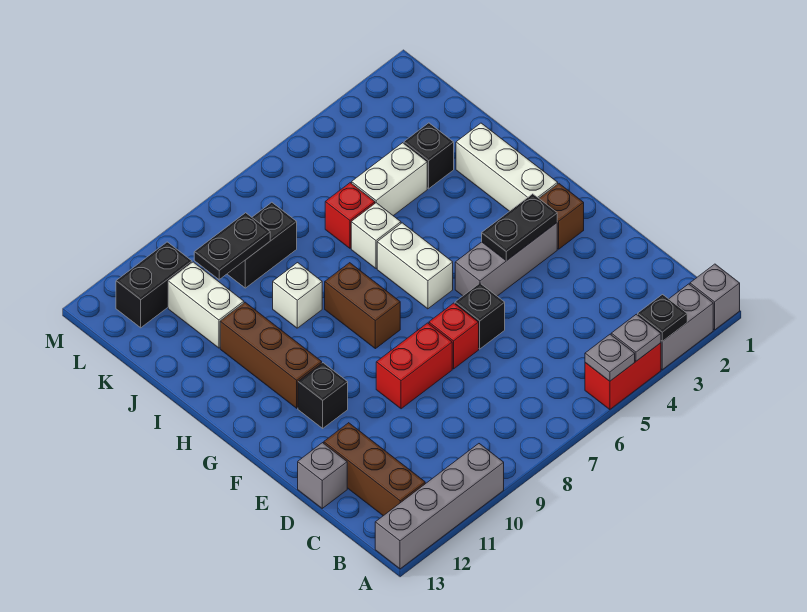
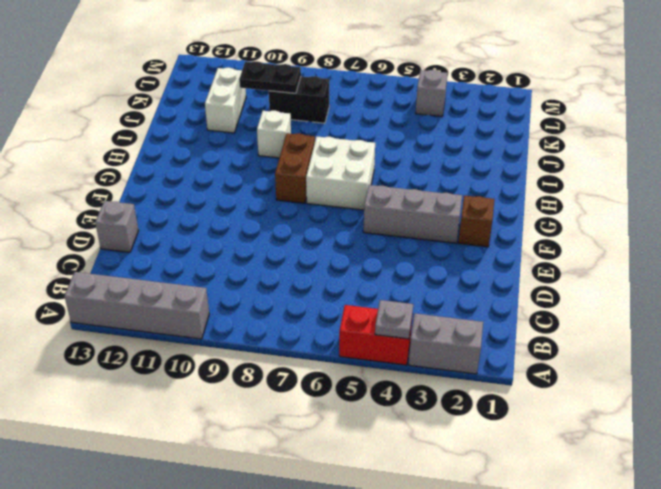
white 2x2 brick [306,137,375,210] -> white 1x2 brick [377,223,453,309]
grey 1x1 brick [416,70,448,117] -> grey 1x1 brick moved to [690,264,740,330]
none -> brown 1x3 brick [324,423,425,516]
none -> black 1x1 brick [455,283,505,349]
none -> red 1x1 brick [429,303,479,369]

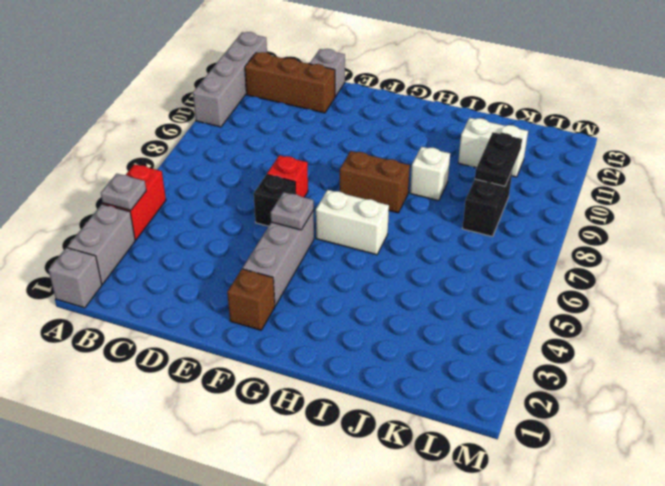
grey 1x1 plate [271,192,314,230] -> grey 1x1 plate moved to [585,334,635,381]
none -> red 1x2 brick [376,323,452,409]
none -> black 1x1 brick [298,363,348,428]
none -> white 1x3 brick [456,123,558,211]

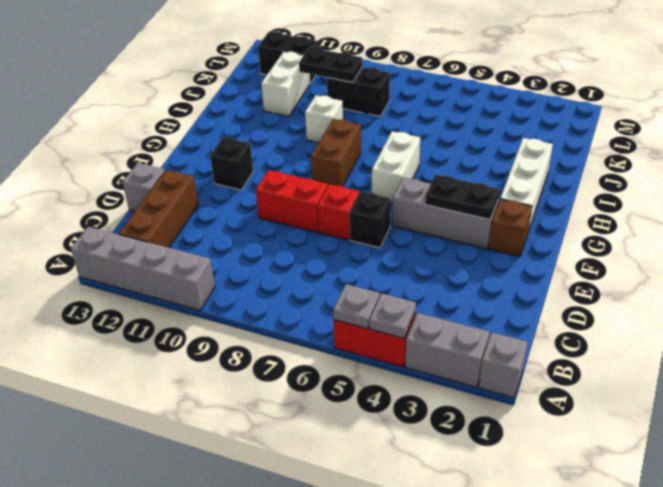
none -> brown 1x3 brick [220,302,322,408]
none -> white 1x1 brick [351,203,401,268]
none -> black 1x1 brick [404,123,454,189]

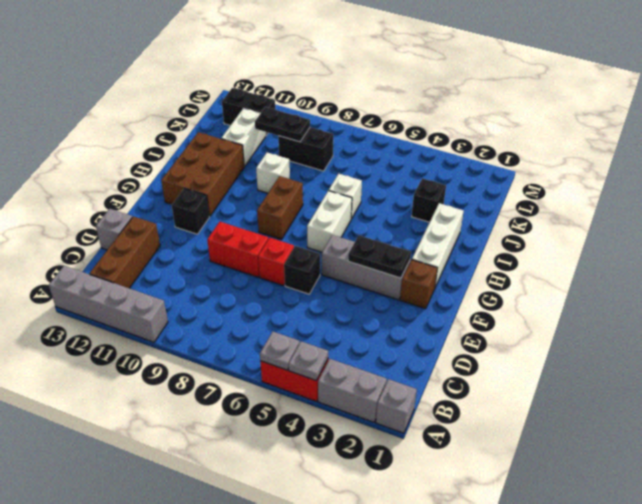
brown 2x3 brick [161,132,245,216] -> brown 1x3 brick [220,302,322,408]
none -> white 1x2 brick [352,143,427,216]
none -> red 1x1 brick [325,183,375,248]
none -> black 1x1 plate [638,295,687,341]

